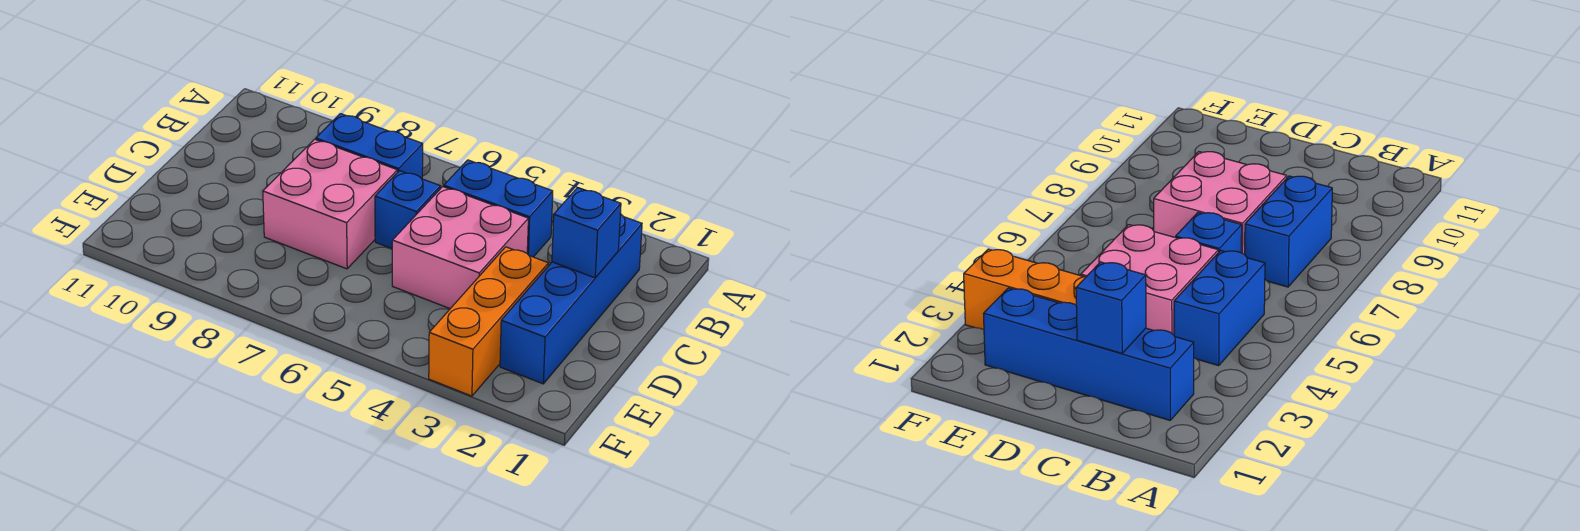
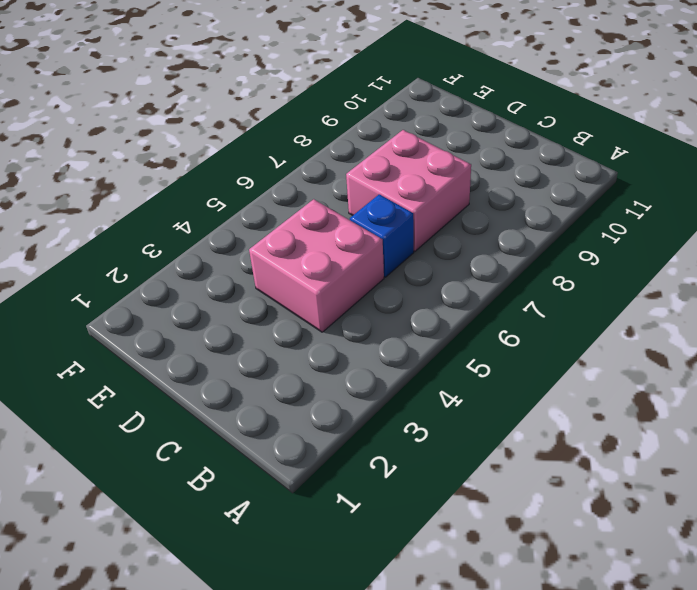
none -> blue 1x4 brick [500,214,642,384]
none -> blue 1x2 brick [444,160,553,257]

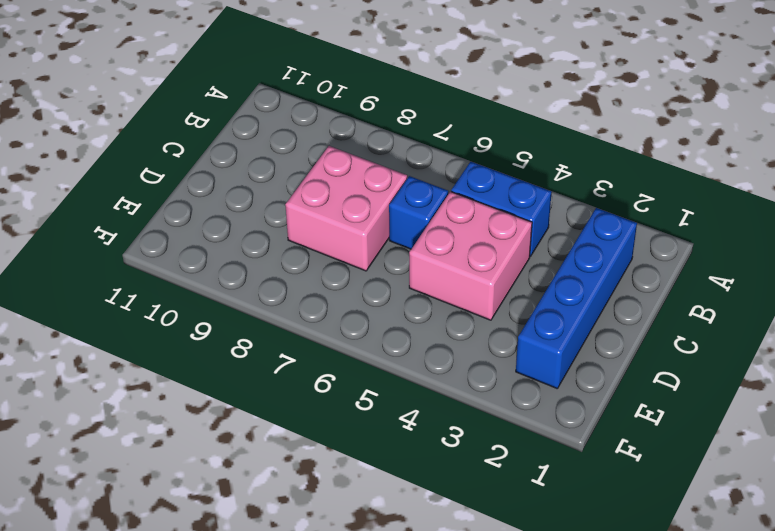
none -> blue 1x2 brick [316,114,423,179]
none -> orange 1x3 brick [429,247,548,396]

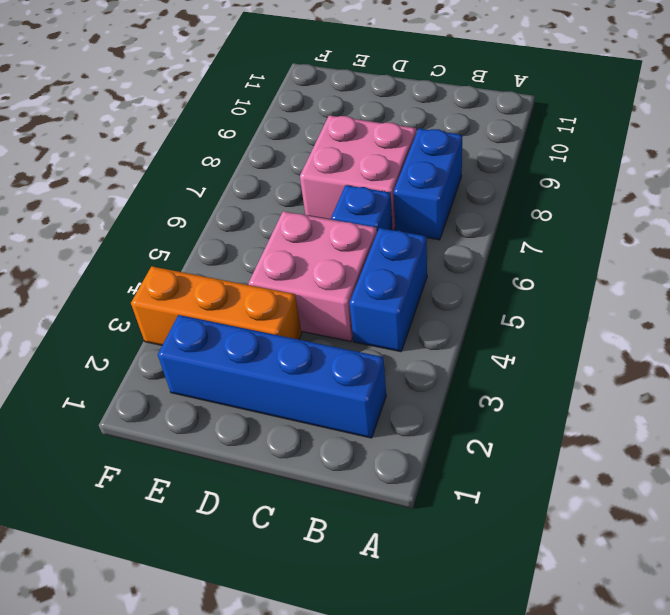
none -> blue 1x1 brick [552,188,621,278]

